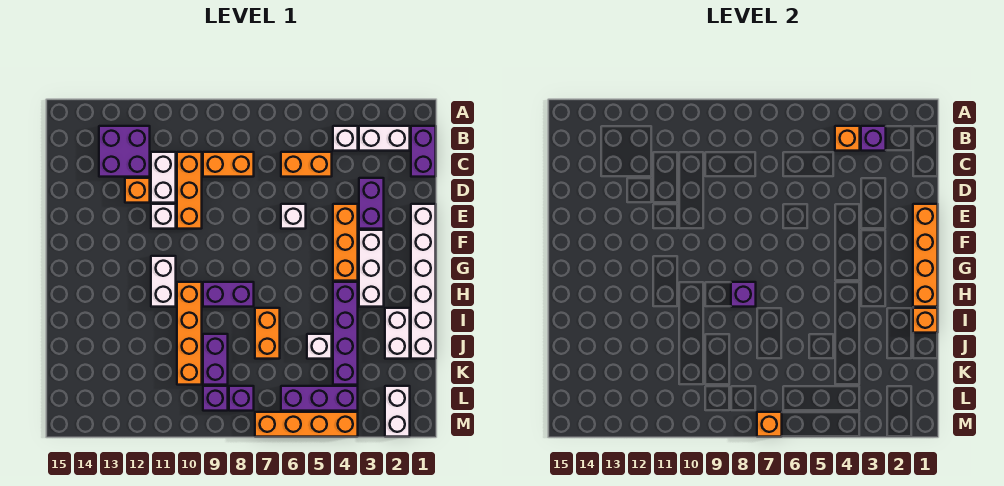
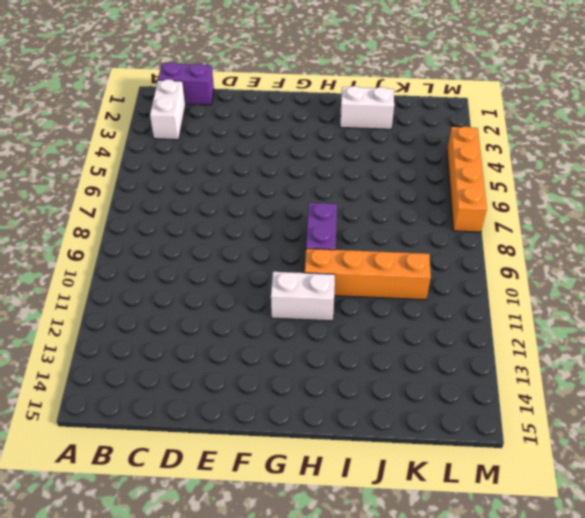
none -> white 1x1 brick [333,126,358,151]
none -> purple 2x2 brick [99,126,150,177]
none -> orange 1x2 brick [281,152,332,177]
none -> orange 1x2 brick [203,152,254,177]

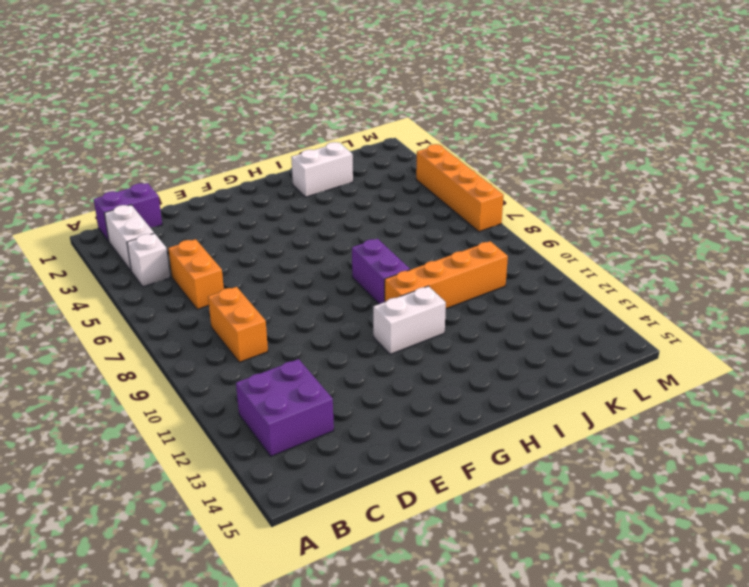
none -> orange 1x3 brick [177,152,202,229]
none -> white 1x2 brick [151,152,176,203]
none -> purple 1x2 brick [359,178,384,229]
none -> orange 1x1 brick [125,178,150,203]

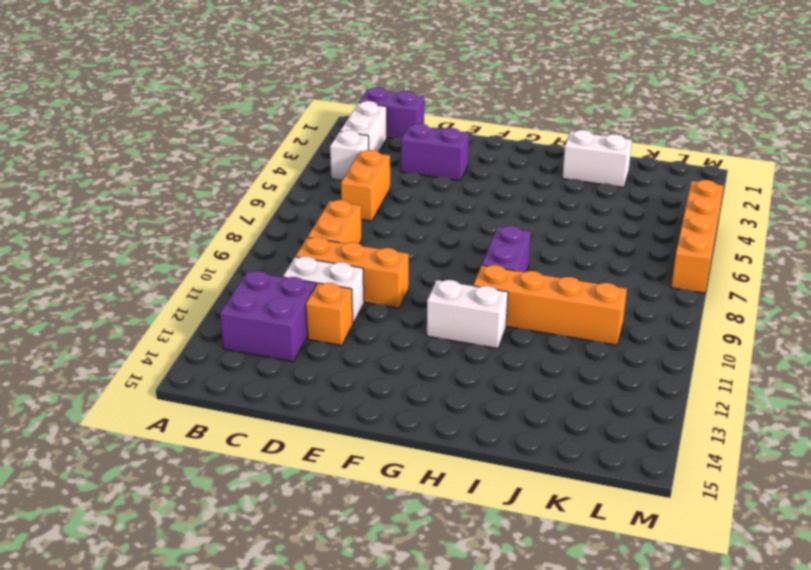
none -> white 1x6 brick [411,204,436,359]
none -> orange 1x3 brick [333,204,358,281]
none -> white 1x1 brick [281,204,306,229]
none -> white 1x1 brick [151,204,176,229]

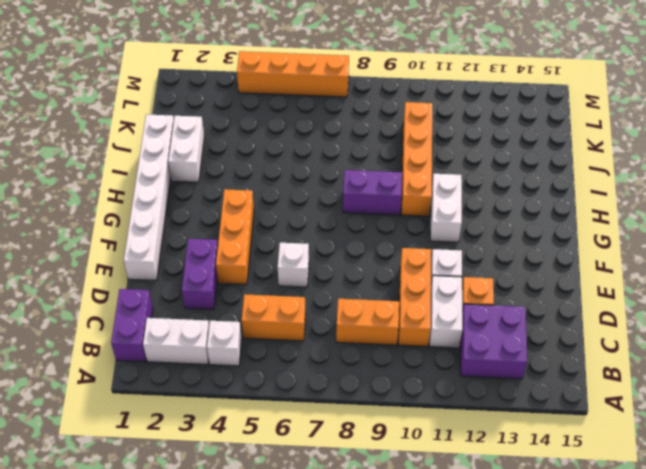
none -> white 1x3 brick [359,230,384,307]
none -> purple 1x4 brick [333,282,358,385]
none -> orange 1x2 brick [255,308,280,359]
none -> white 1x1 brick [307,334,332,359]

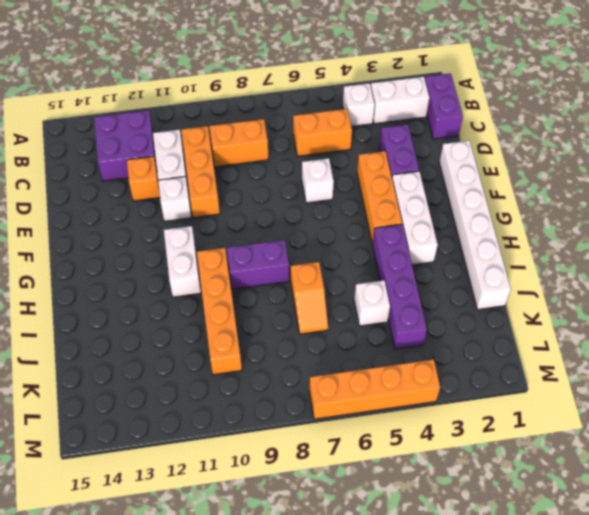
orange 1x2 slope [291,262,328,334] -> orange 1x2 brick [255,308,280,359]
none -> white 1x2 brick [385,308,410,359]
none -> purple 1x2 brick [203,334,228,385]
none -> white 1x2 brick [385,386,410,437]
none -> purple 1x3 brick [281,386,358,411]

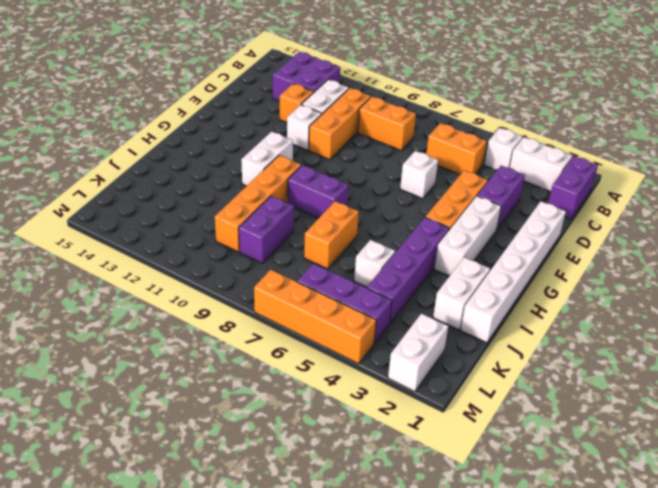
none -> purple 1x1 brick [229,386,254,411]
none -> purple 1x1 brick [203,386,228,411]
none -> purple 1x1 brick [861,126,886,151]
none -> orange 1x1 brick [835,126,860,151]

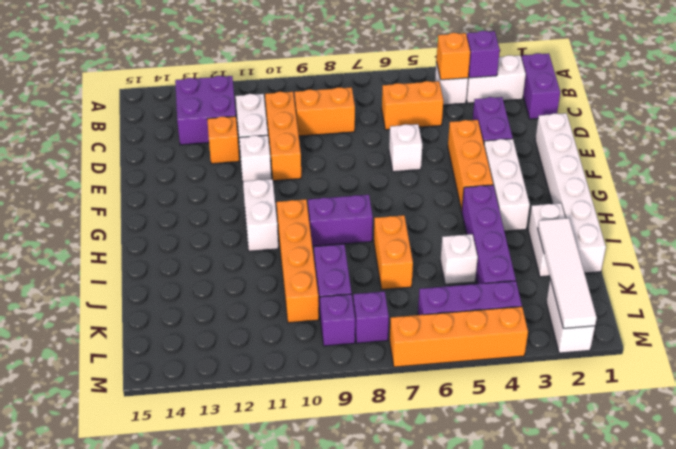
white 1x4 tile [538,218,597,328] -> none
none -> orange 1x4 brick [913,204,938,307]
none -> purple 1x1 brick [731,282,756,307]
none -> orange 1x1 brick [913,308,938,333]
none -> orange 1x1 brick [757,412,782,437]

